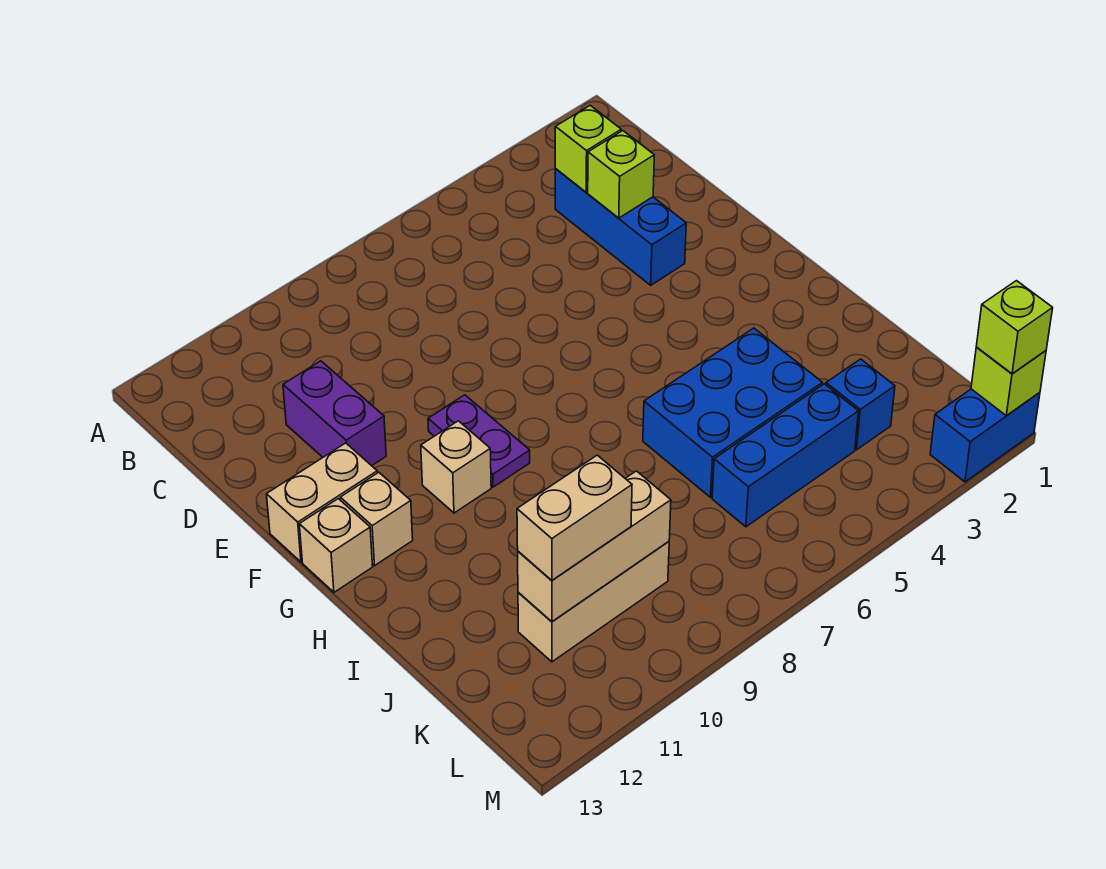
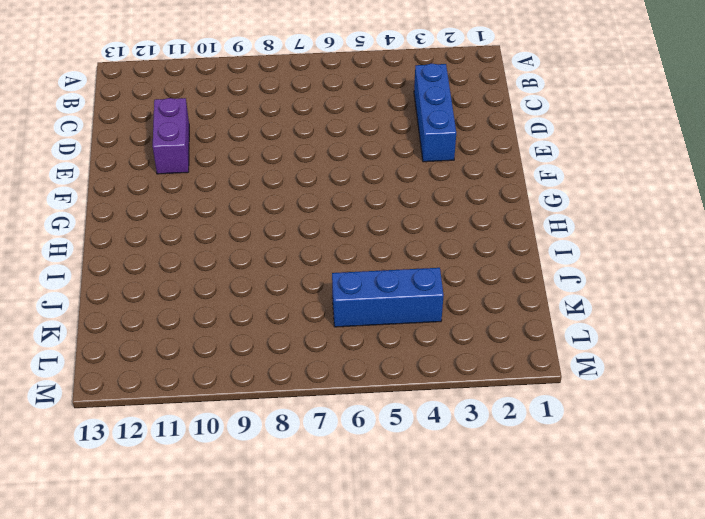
none -> purple 1x2 plate [428,395,530,487]
none -> tan 1x2 brick [267,443,377,562]
none -> tan 1x1 brick [421,421,491,513]

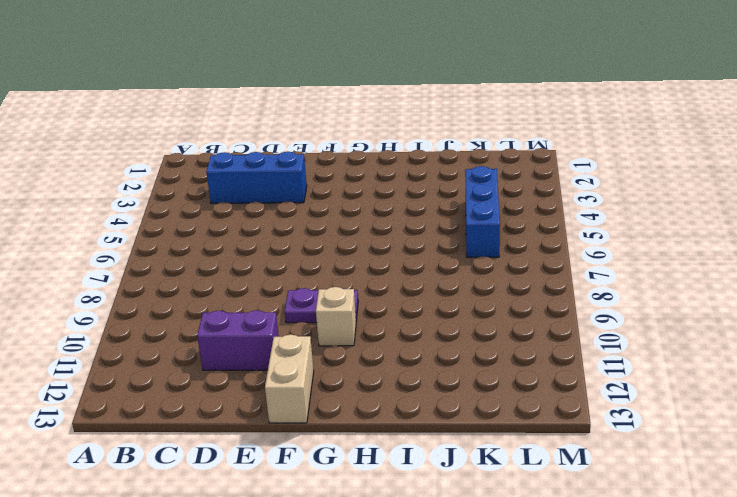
none -> tan 1x1 brick [340,472,413,566]
none -> tan 1x1 brick [299,499,373,592]
none -> blue 2x3 brick [643,328,823,497]

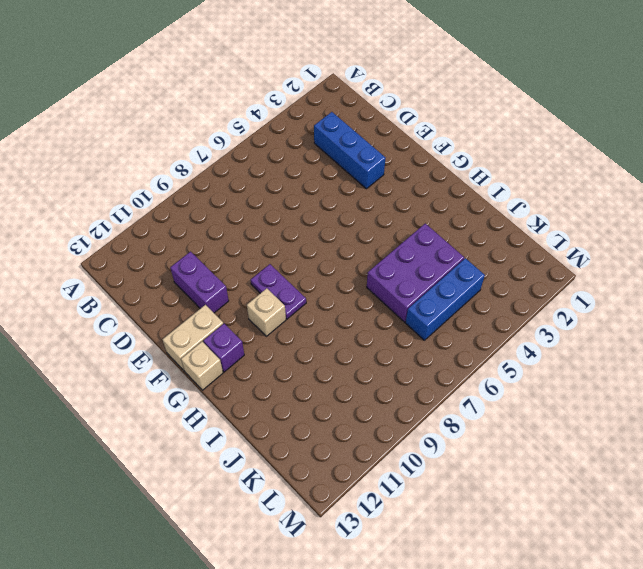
purple 1x1 brick [203,324,244,372] -> tan 1x1 brick [340,472,413,566]
purple 2x3 brick [367,224,464,322] -> blue 2x3 brick [643,328,823,497]
none -> blue 1x1 brick [826,359,895,450]
none -> tan 1x3 brick [518,541,669,662]
none -> blue 1x2 brick [930,389,1040,482]

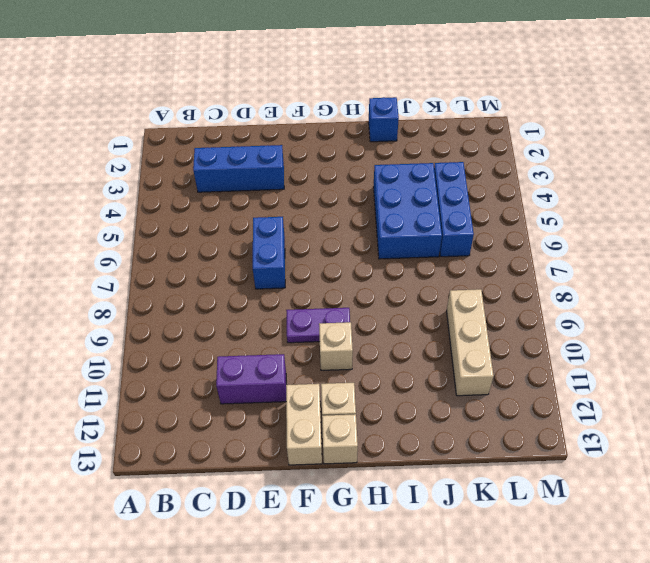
blue 1x2 brick [253,217,285,289] -> blue 1x2 brick moved to [930,389,1040,482]
blue 1x1 brick [369,97,399,142] -> blue 1x1 brick moved to [826,359,895,450]
none -> lime 1x1 brick [555,105,621,192]
none -> lime 1x1 brick [588,131,654,218]
none -> tan 1x3 brick [518,471,671,622]

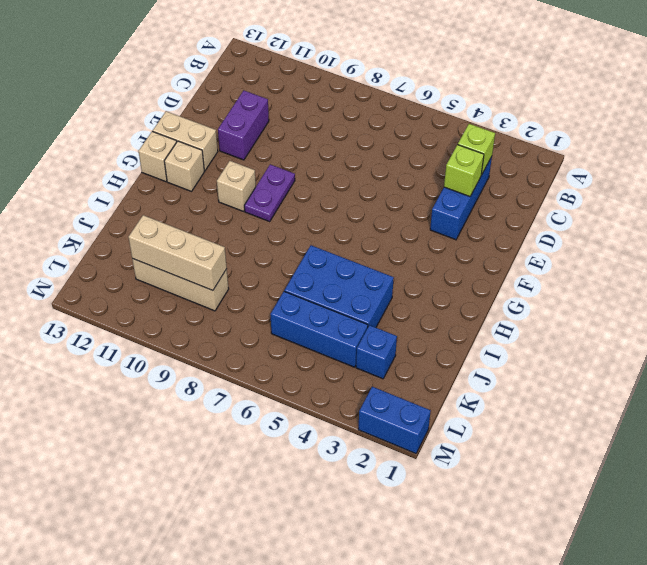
none -> lime 1x1 brick [971,347,1046,416]
none -> tan 1x2 brick [517,455,632,580]
none -> lime 1x1 brick [976,281,1053,374]

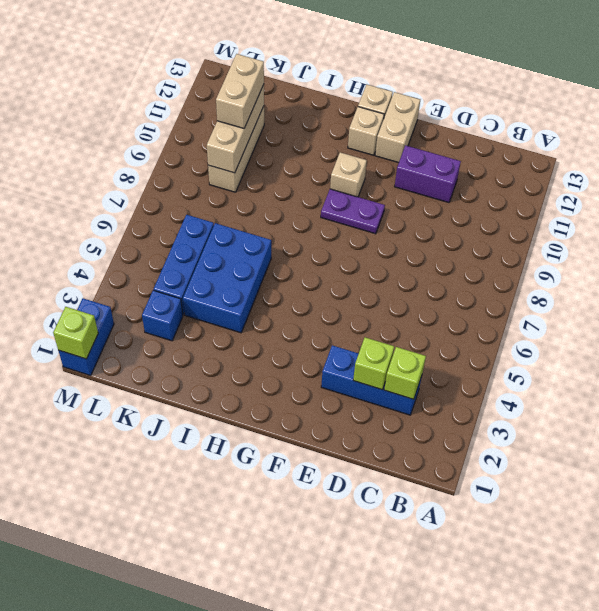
none -> lime 1x1 brick [976,281,1053,374]

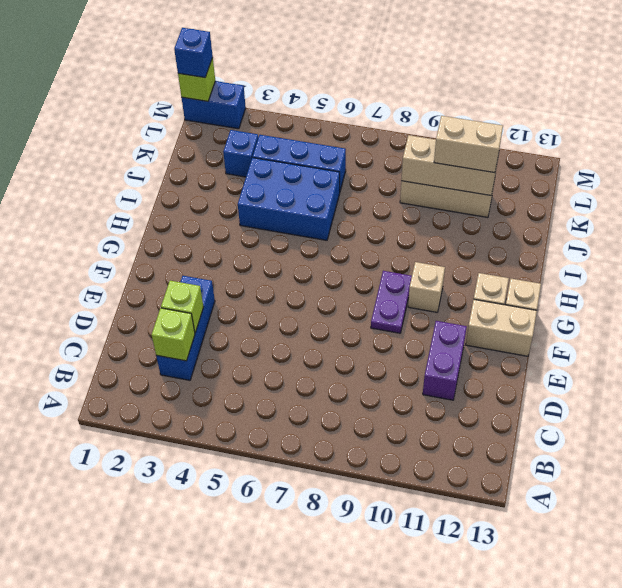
blue 1x1 brick [174,28,213,77] -> lime 1x1 brick [976,281,1053,374]

